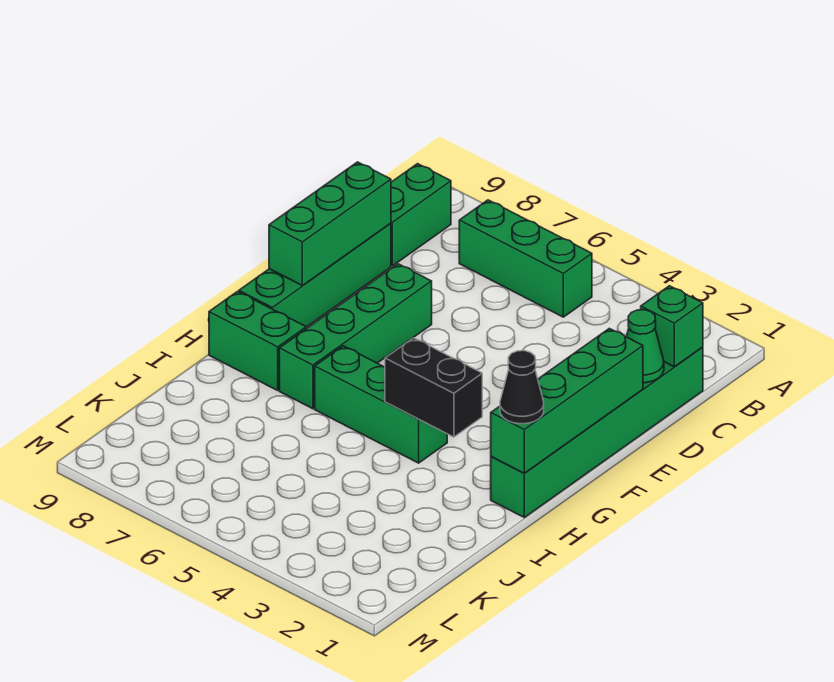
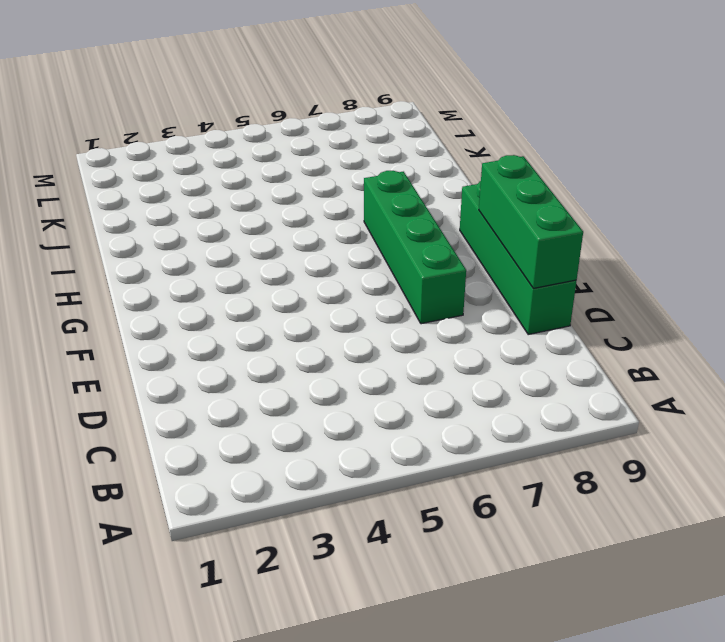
none -> green 1x3 brick [459,200,592,317]
none -> green 1x2 brick [391,164,451,266]
none -> green 1x6 brick [491,347,703,517]

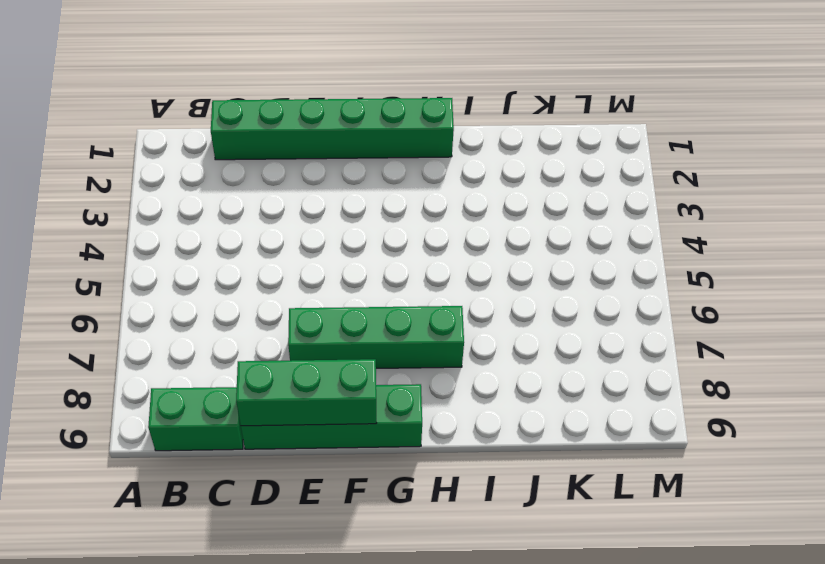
none -> green 1x3 brick [459,200,592,317]
none -> green 1x3 brick [315,346,447,463]
none -> green 1x2 brick [209,291,306,390]

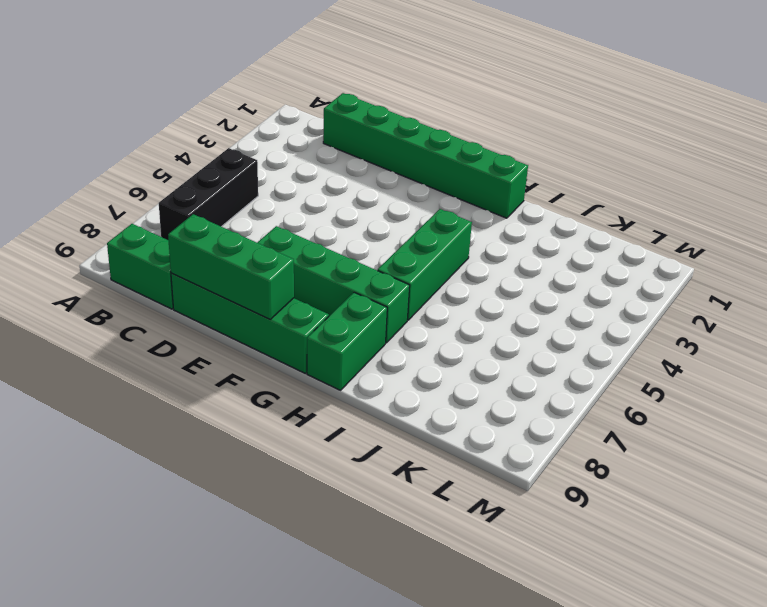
black 1x3 brick [159,148,258,240] -> green 1x3 brick [459,200,592,317]
none -> green 1x1 brick [641,286,703,367]
none -> green 1x1 cone [626,310,664,383]
none -> green 1x4 brick [491,328,643,473]

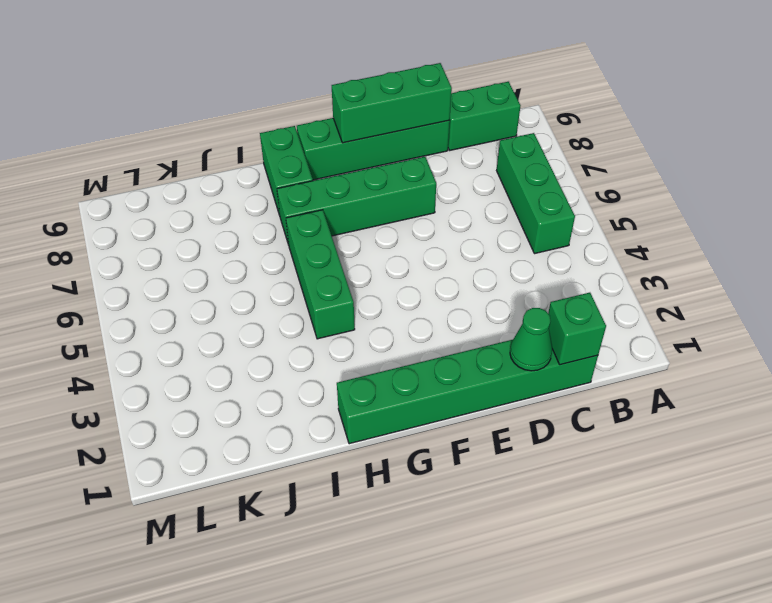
none -> green 1x4 brick [491,328,643,473]
none -> black 1x2 brick [385,338,482,437]
none -> black 1x1 cone [500,351,544,424]

